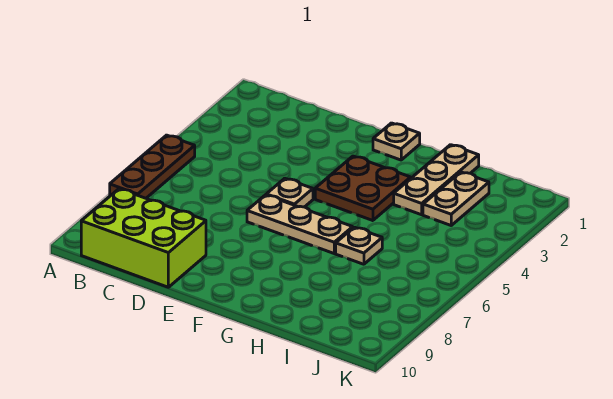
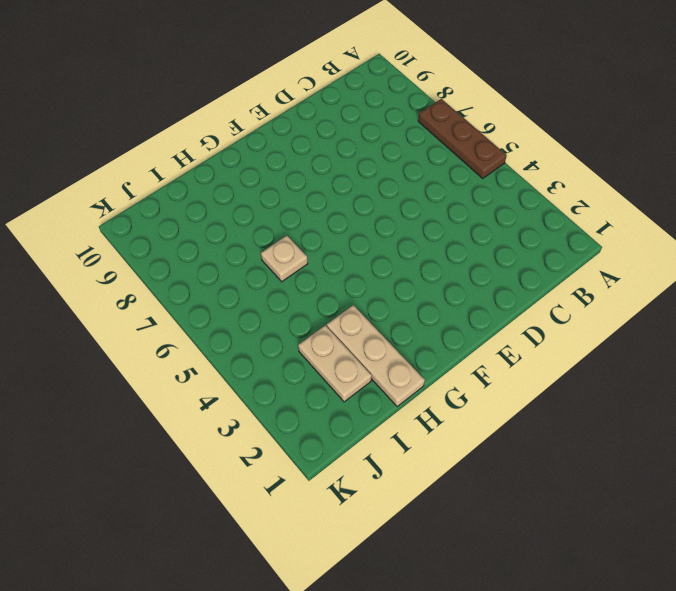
none -> lime 2x3 brick [81,189,206,287]
none -> tan 1x1 plate [266,178,313,207]

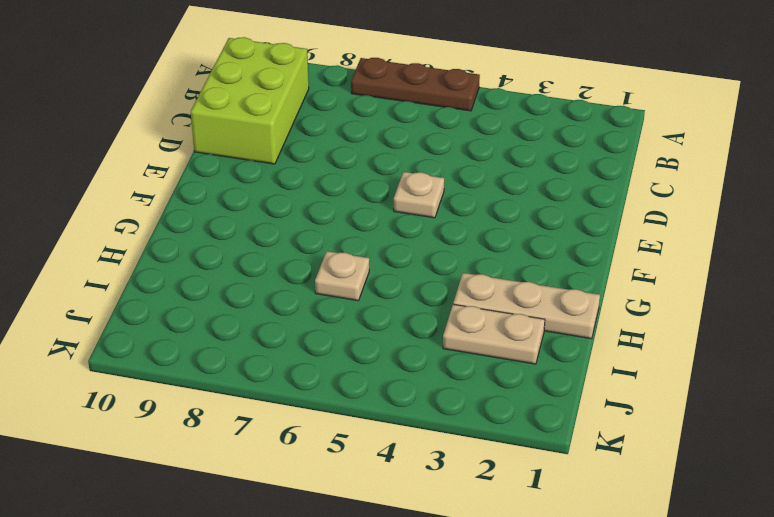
none -> tan 1x3 plate [247,195,353,253]
none -> tan 1x1 plate [373,123,420,160]

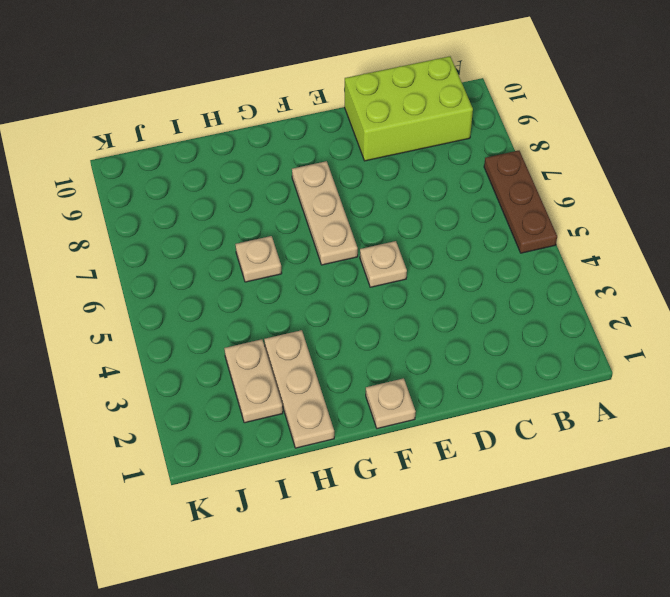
tan 1x3 plate [292,161,358,265] -> tan 1x3 plate turned to [247,195,353,253]
none -> brown 2x2 plate [315,156,411,221]

